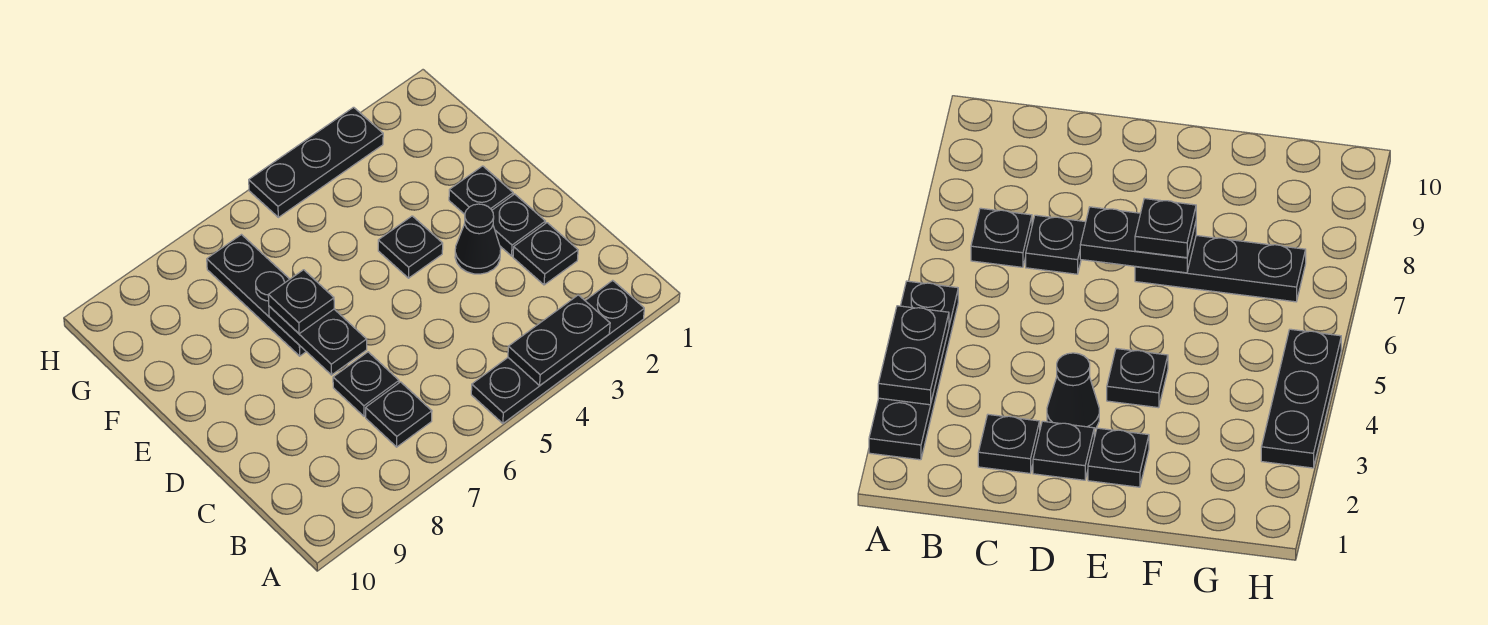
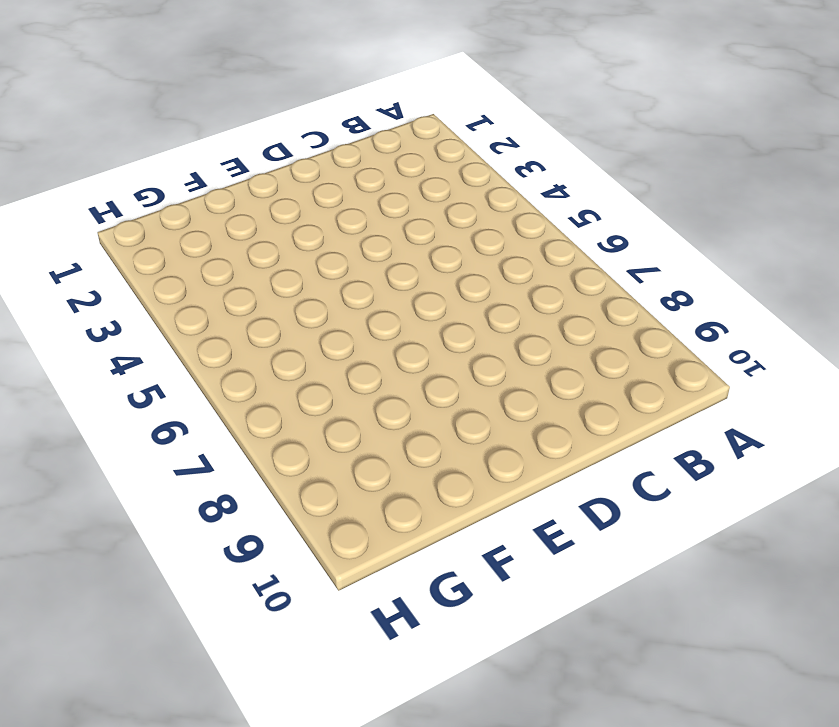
none -> black 1x4 plate [471,280,644,423]
none -> black 1x1 plate [366,382,432,447]
none -> black 1x1 plate [513,223,578,285]

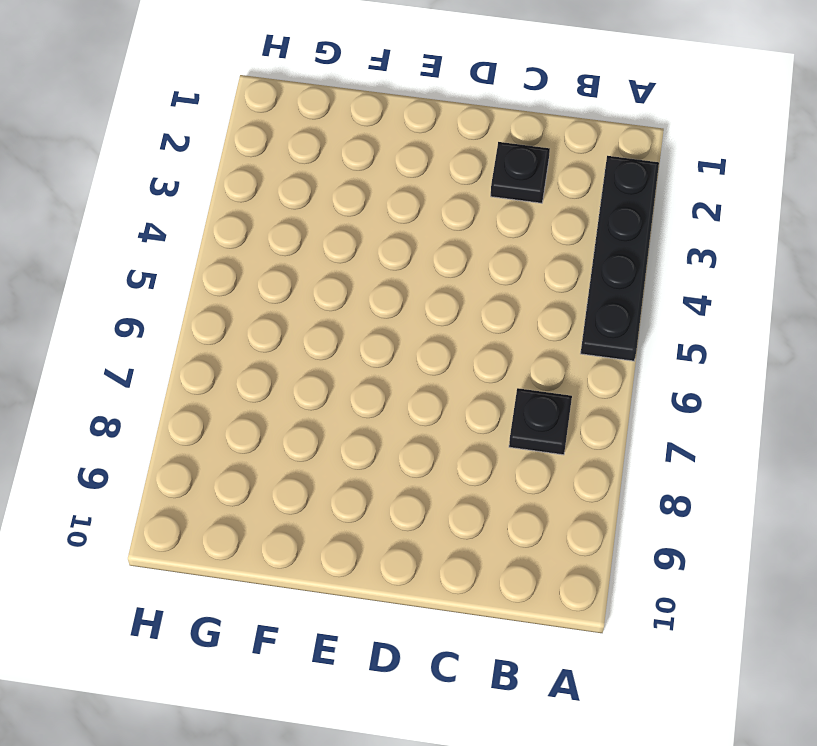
none -> black 1x1 plate [333,352,399,416]
none -> black 1x1 plate [492,194,545,256]
none -> black 1x1 cone [455,204,501,274]

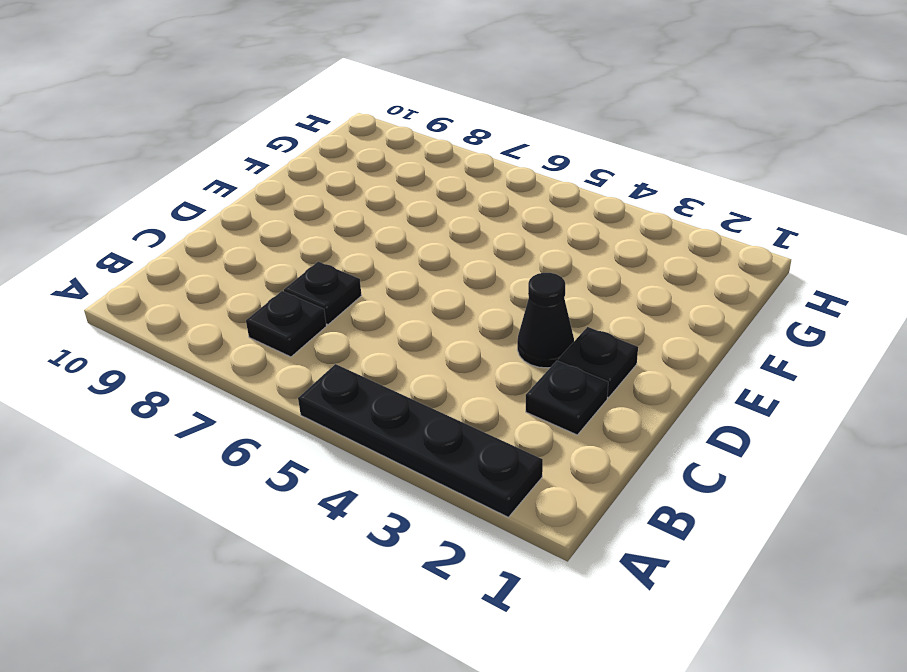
none -> black 1x1 plate [449,166,513,214]
none -> black 1x1 plate [378,216,443,278]
none -> black 1x3 plate [207,235,306,356]

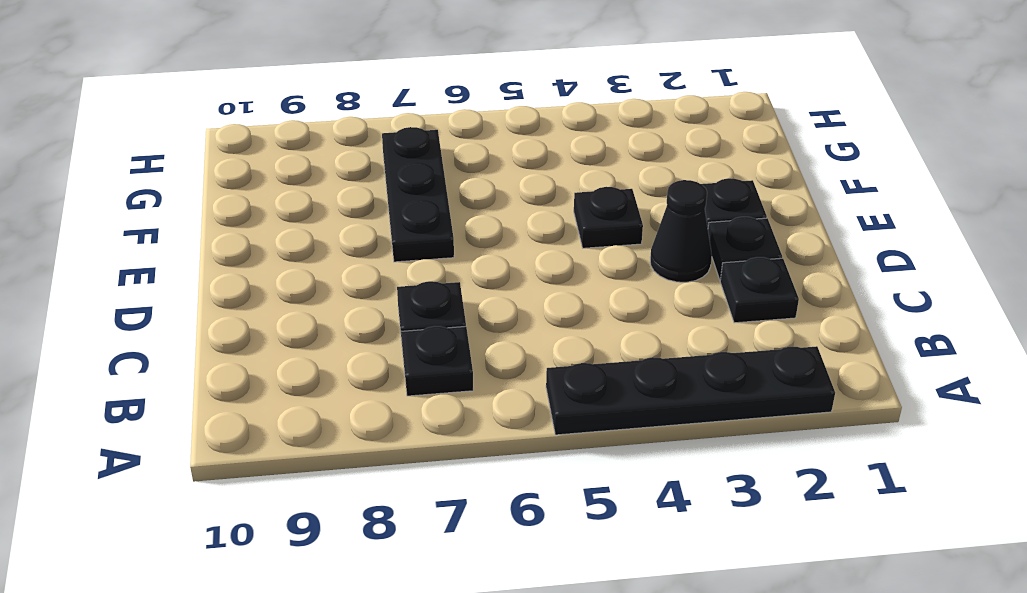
none -> black 1x3 plate [249,107,383,217]
none -> black 1x2 plate [508,295,610,385]
none -> black 1x2 plate [269,306,367,375]

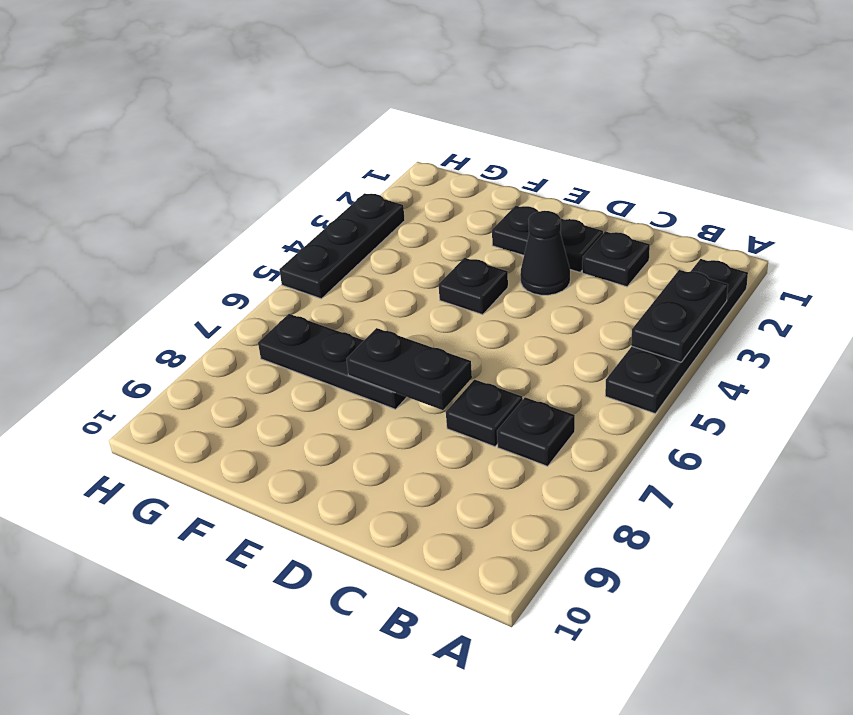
none -> black 1x1 plate [268,270,334,334]

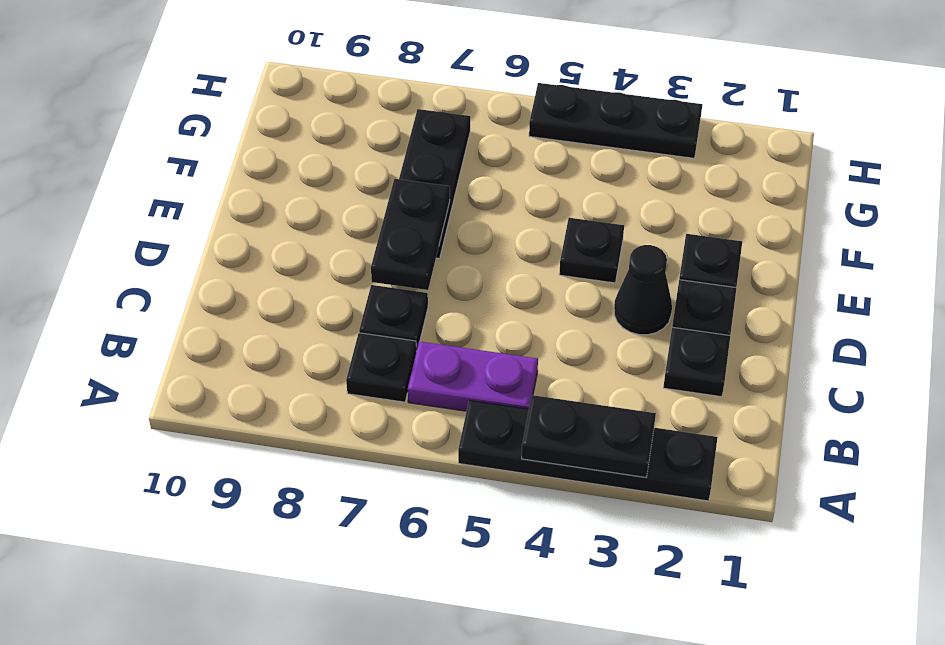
purple 1x2 plate [408,341,538,411] -> none
none -> black 1x1 plate [268,270,334,334]

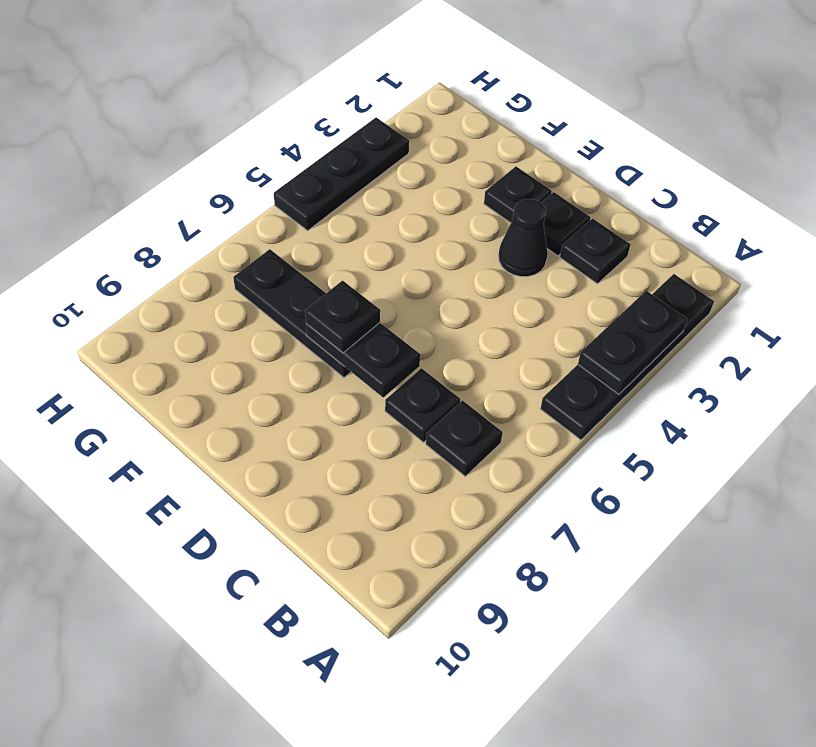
none -> black 1x1 plate [378,216,443,278]

